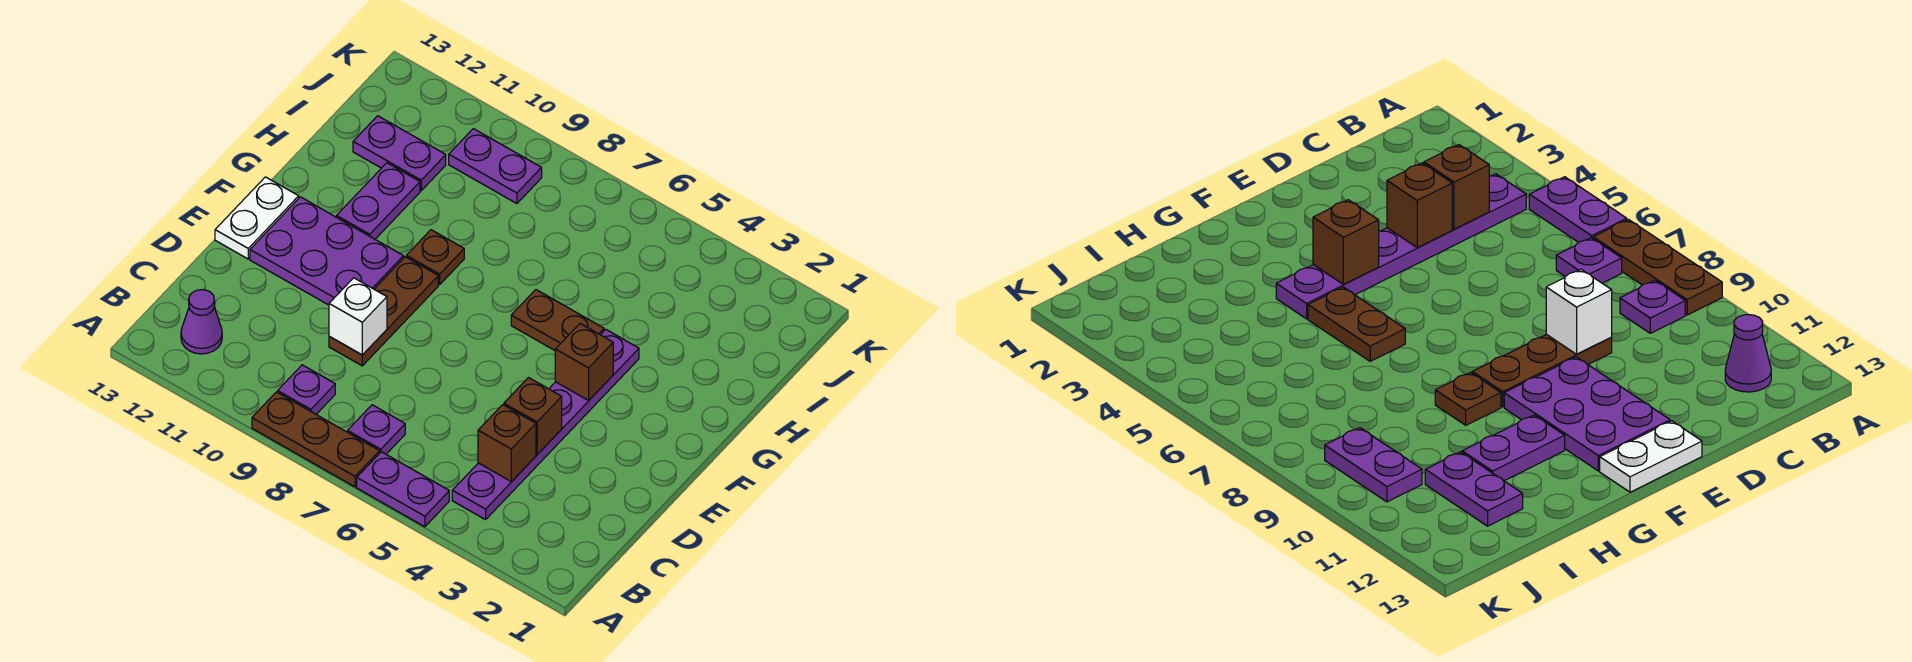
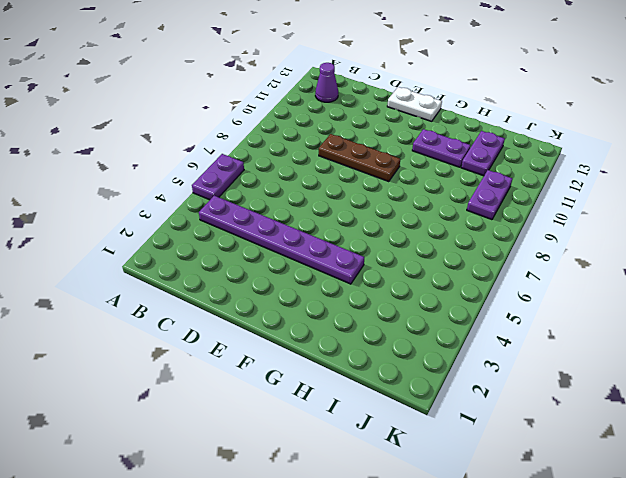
none -> brown 1x3 plate [252,392,380,487]
none -> purple 1x1 plate [348,405,405,454]
none -> purple 1x1 plate [278,365,335,414]

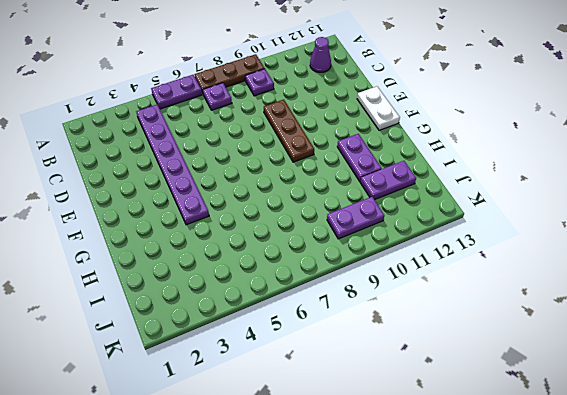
none -> purple 2x3 plate [250,197,404,305]
none -> brown 1x2 plate [511,290,604,350]
none -> brown 1x1 plate [406,230,464,285]

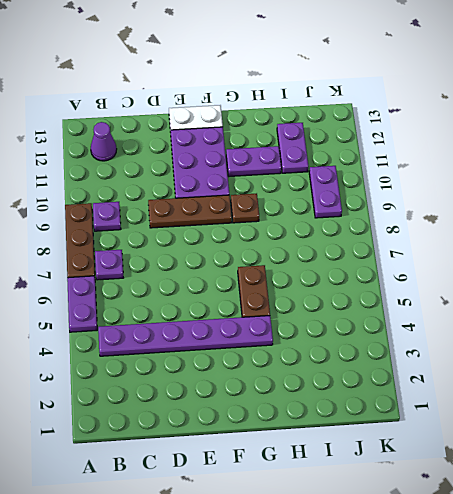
none -> brown 1x1 brick [478,405,536,482]
none -> brown 1x1 brick [504,378,562,454]
none -> white 1x1 brick [329,278,387,355]

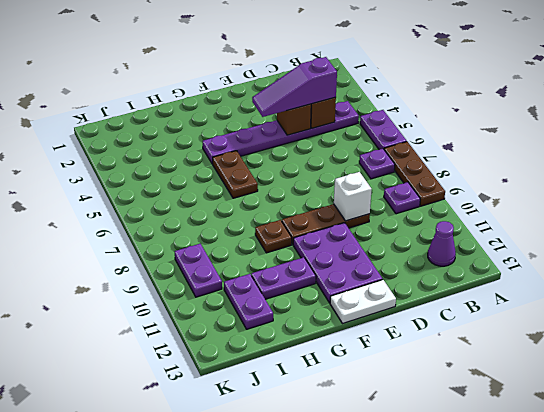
purple 1x3 slope [252,57,337,117] -> none
none -> brown 1x1 brick [555,324,613,400]

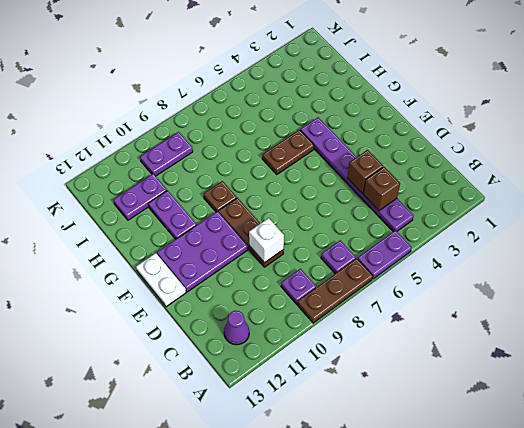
none -> brown 1x1 brick [555,324,613,400]

